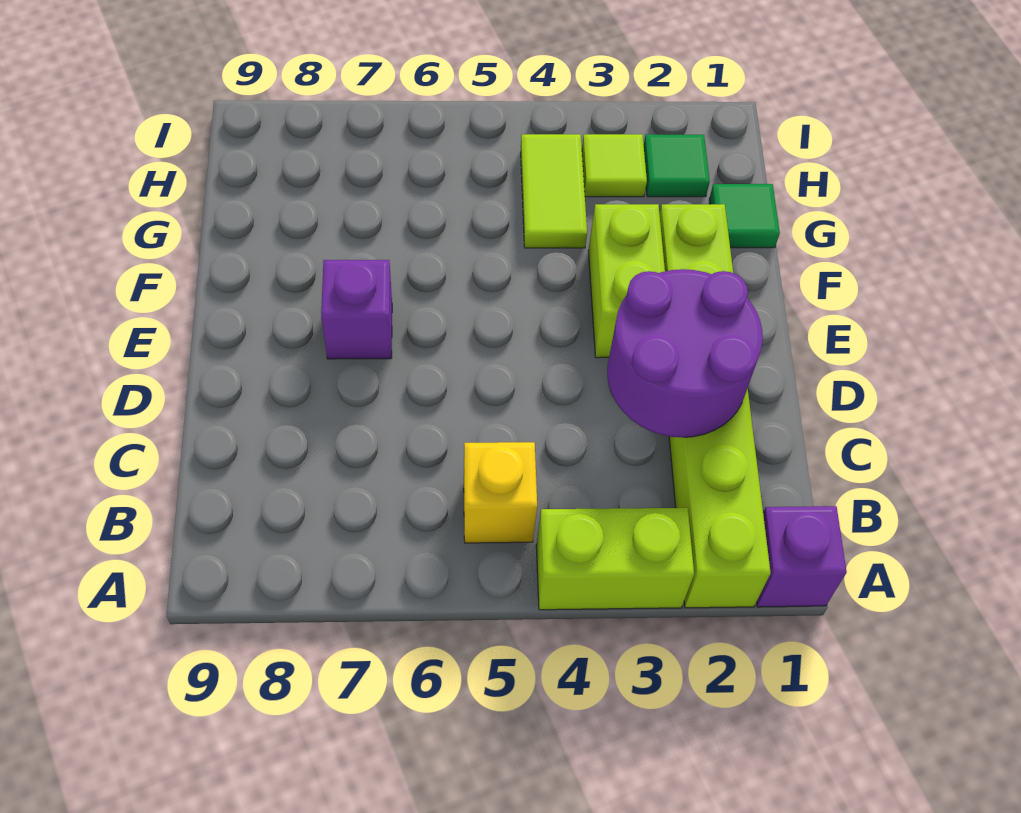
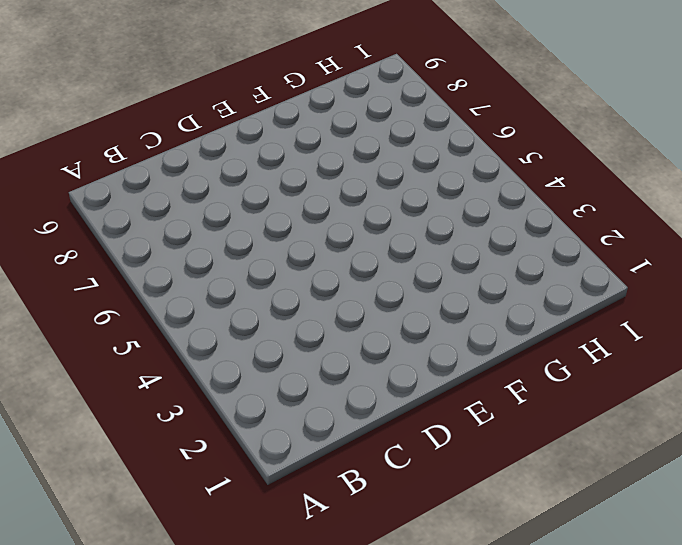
none -> purple 1x1 brick [757,506,847,607]
none -> lime 1x6 brick [660,204,771,608]

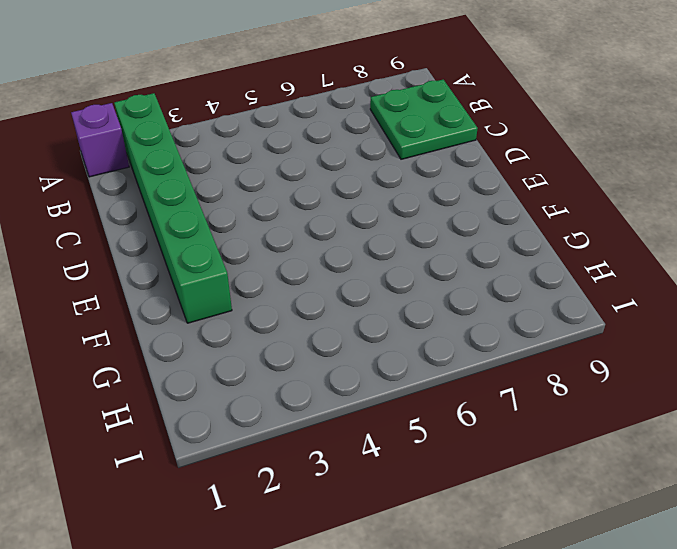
green 1x6 brick [114,93,232,323] -> lime 1x6 brick [660,204,771,608]
green 2x2 plate [370,80,478,159] -> none
none -> lime 1x2 brick [536,508,694,610]
none -> yellow 1x1 brick [464,442,537,543]

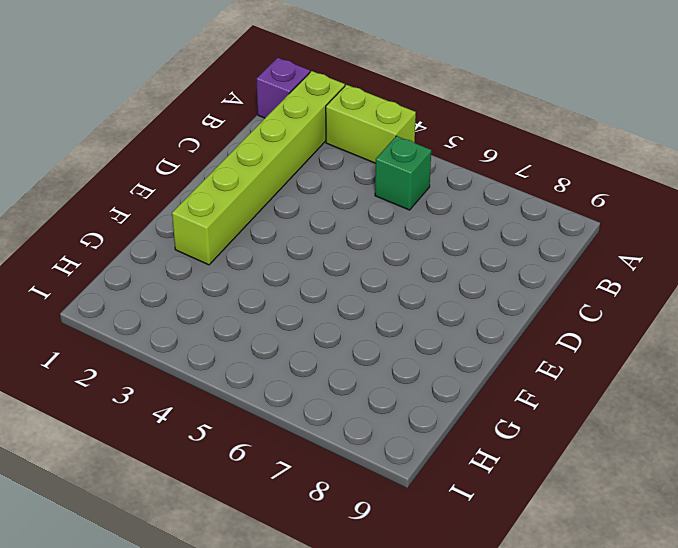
green 1x1 brick [375,136,431,210] -> yellow 1x1 brick [464,442,537,543]
none -> lime 1x2 brick [588,204,665,358]
none -> purple 1x1 brick [321,260,392,359]

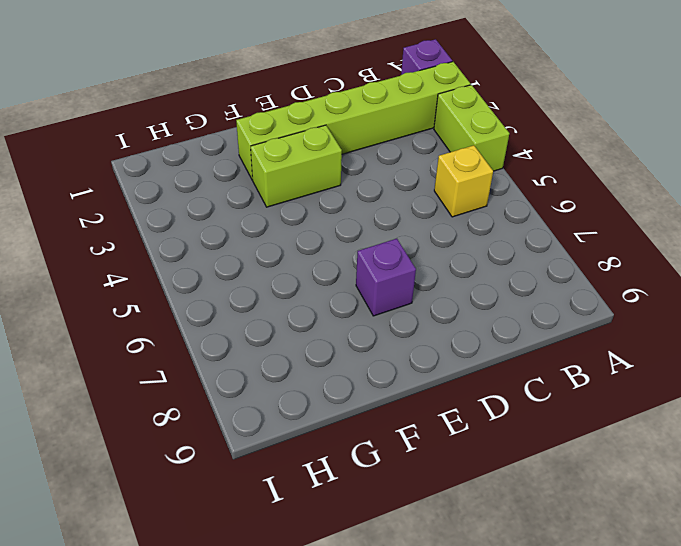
none -> green 1x1 tile [709,184,780,248]
none -> lime 1x2 tile [521,134,587,248]

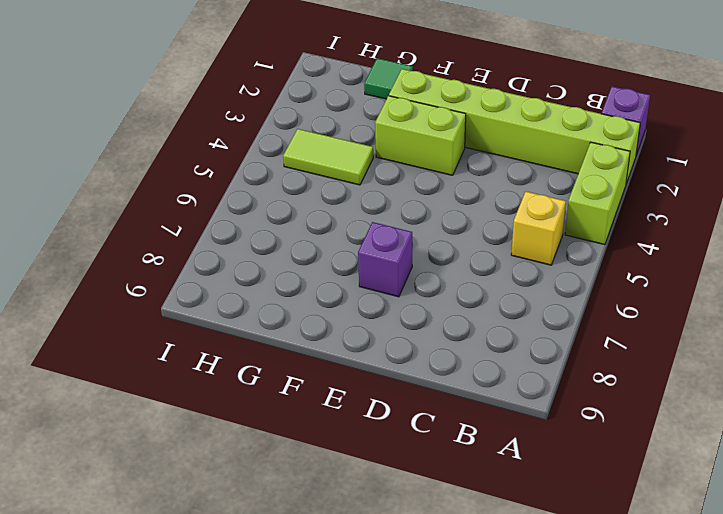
none -> green 1x1 tile [644,134,710,197]
none -> lime 1x1 tile [582,134,647,197]

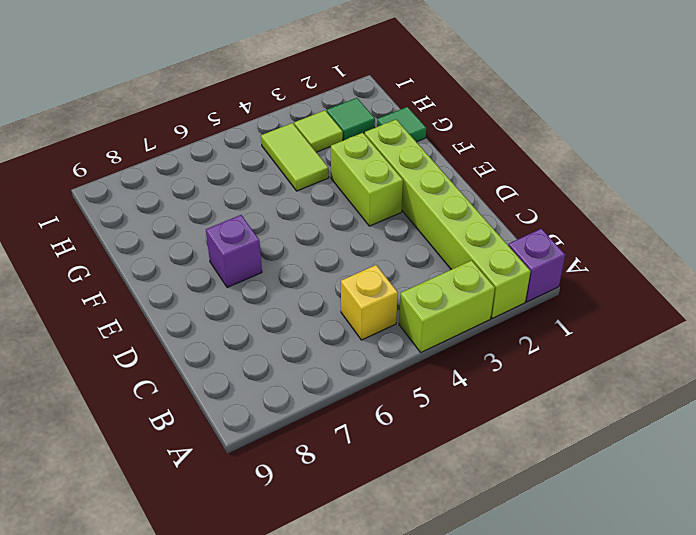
none -> purple 2x2 round brick [607,269,763,438]

